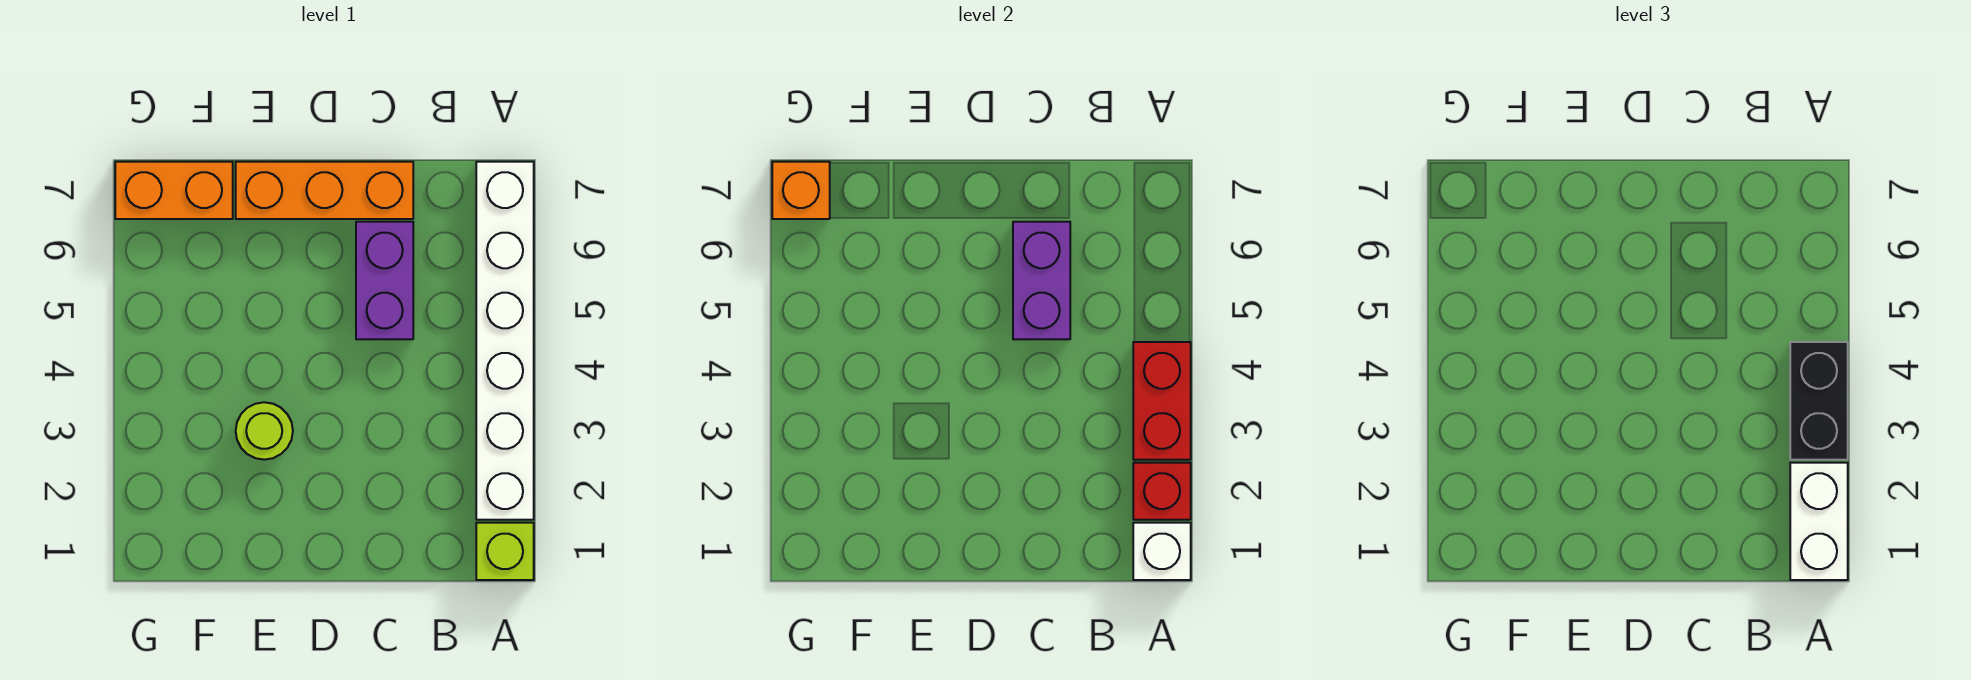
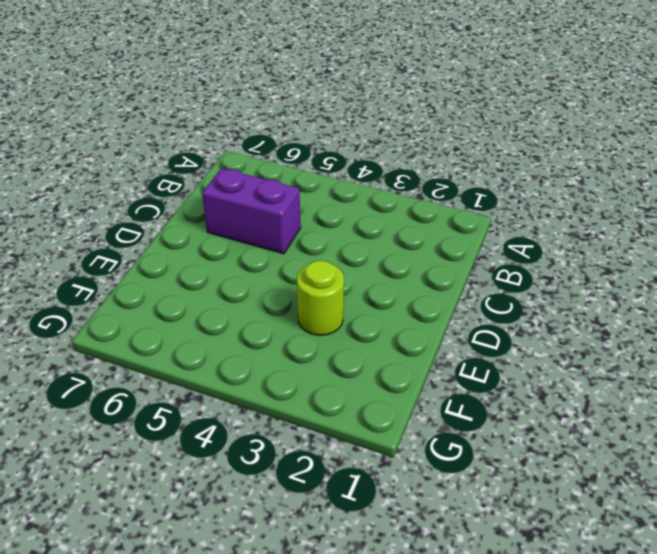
none -> lime 1x1 brick [476,523,534,580]
none -> white 1x6 brick [476,162,534,520]
none -> orange 1x3 brick [236,162,413,219]

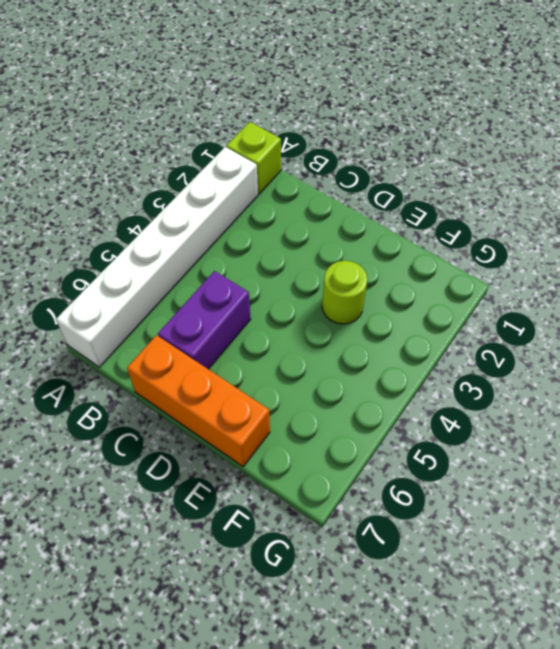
none -> orange 1x2 brick [115,162,233,219]
none -> white 1x1 brick [1133,523,1191,580]
none -> red 1x1 brick [1133,463,1191,520]

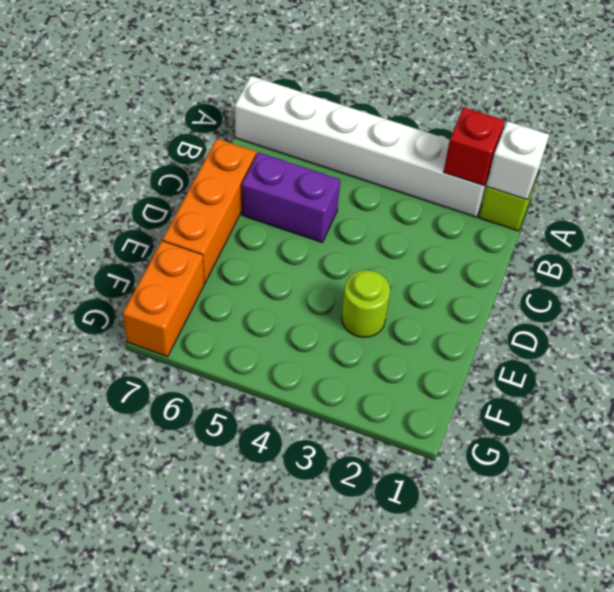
none -> red 1x2 brick [1133,342,1191,460]
none -> purple 1x2 brick [1013,222,1070,339]
none -> orange 1x1 brick [772,162,830,219]

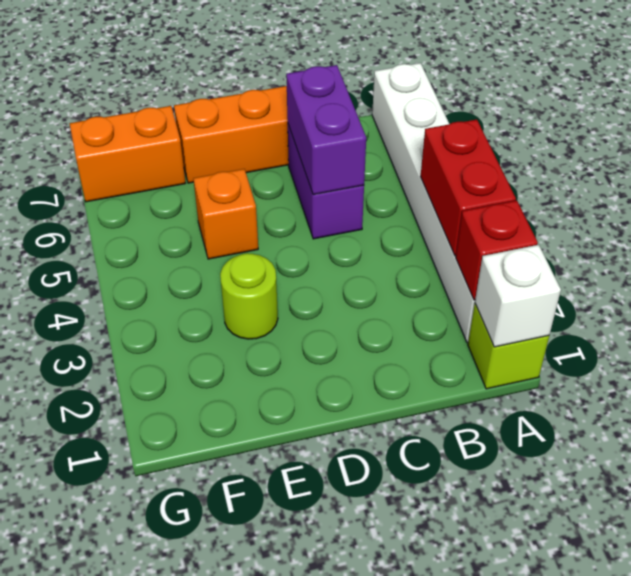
orange 1x1 brick [193,169,258,259] -> orange 1x1 brick moved to [772,162,830,219]
none -> white 1x2 brick [1790,463,1848,580]
none -> black 1x2 brick [1790,342,1848,460]

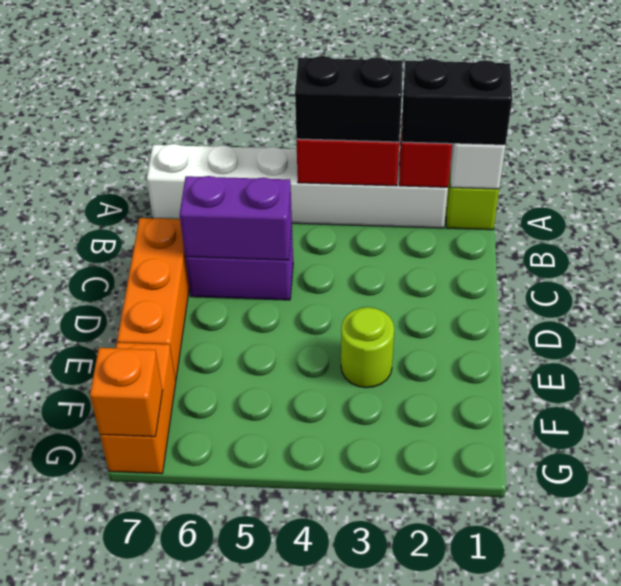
black 1x2 brick [402,59,512,145] -> white 1x2 brick [1790,463,1848,580]

